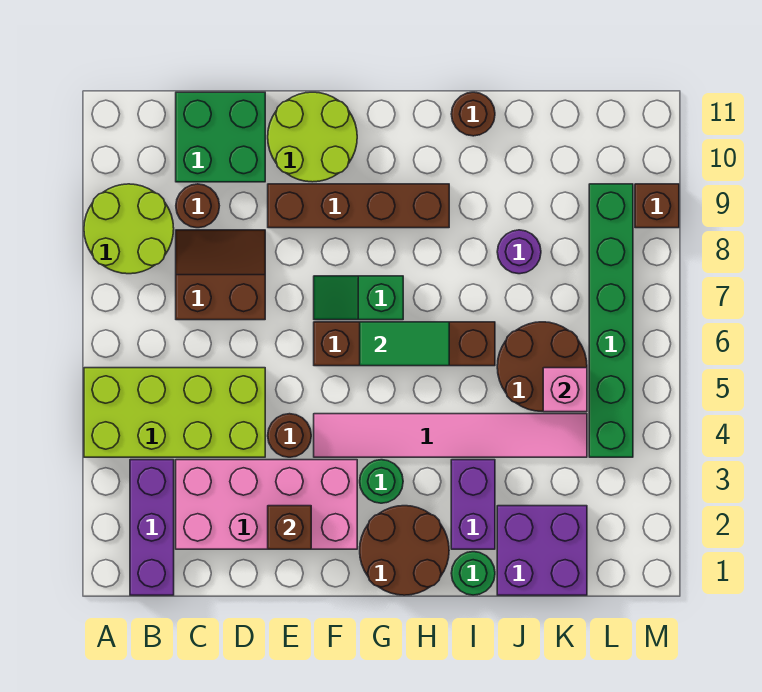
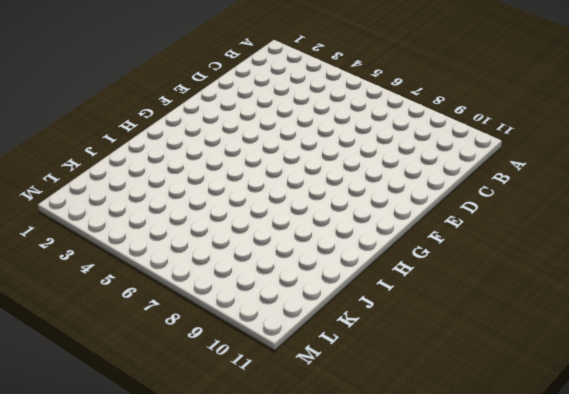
none -> lime 2x4 brick [84,368,265,457]
none -> lime 2x2 round brick [84,184,174,274]
none -> purple 1x3 brick [130,460,174,595]

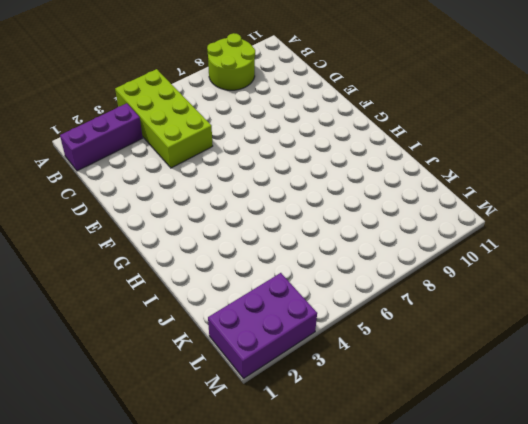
purple 2x3 brick [208,273,317,379] -> none
none -> pink 2x4 brick [176,460,357,549]
none -> brown 2x2 slope [176,230,265,320]
none -> brown 1x1 round brick [176,184,219,228]

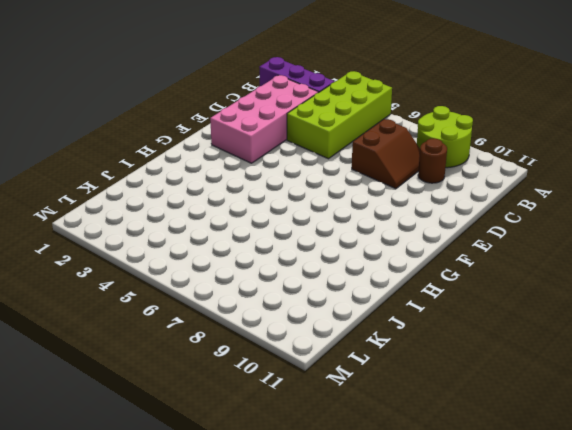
none -> green 2x2 brick [176,92,265,182]
none -> brown 1x1 round brick [268,414,311,457]
none -> brown 1x4 brick [268,184,449,228]

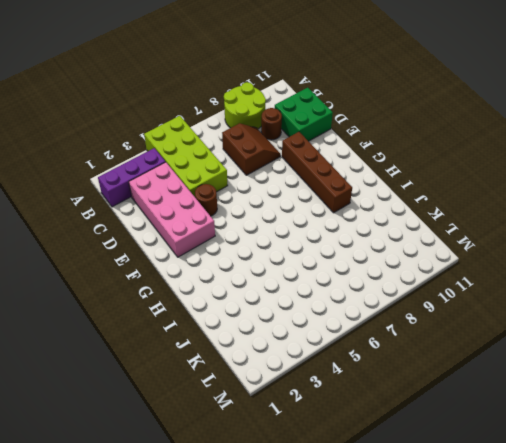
none -> lime 2x2 round brick [268,92,357,182]
none -> pink 1x6 tile [314,414,587,457]
none -> brown 1x4 brick [314,322,495,366]

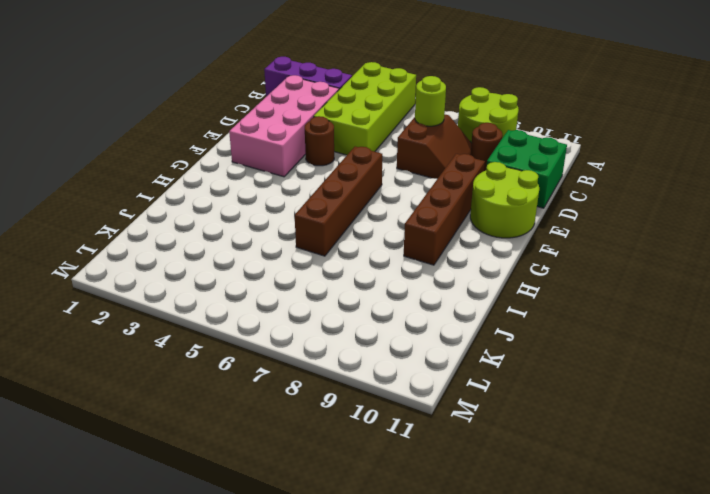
lime 1x1 round brick [415,76,446,126] -> none
none -> pink 1x6 tile [314,414,587,457]
none -> green 1x2 slope [314,276,403,320]
none -> brown 2x2 round brick [360,506,449,595]

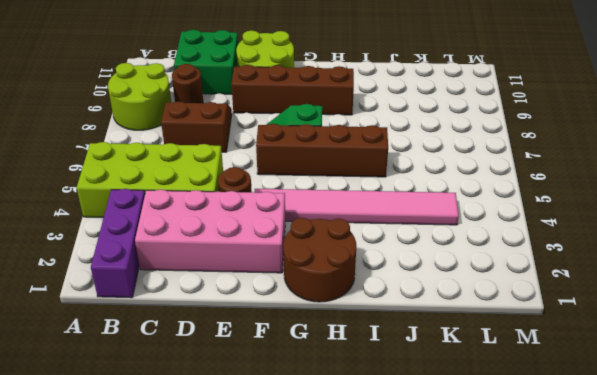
none -> green 1x1 round brick [360,460,403,503]
none -> green 1x1 round brick [451,552,495,595]
none -> purple 1x2 brick [451,460,495,549]

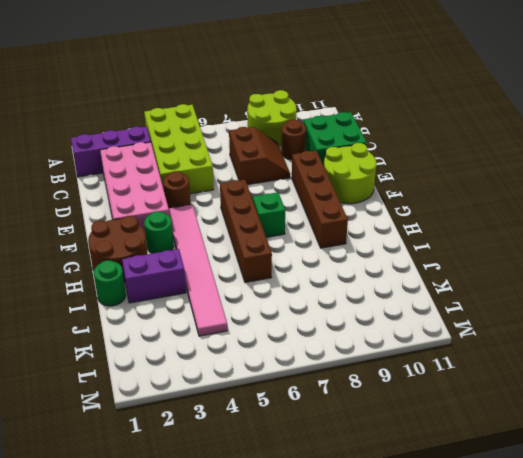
none -> brown 1x1 round brick [451,92,495,136]
none -> purple 2x2 brick [497,506,587,595]
none -> brown 2x2 round brick [497,322,587,411]

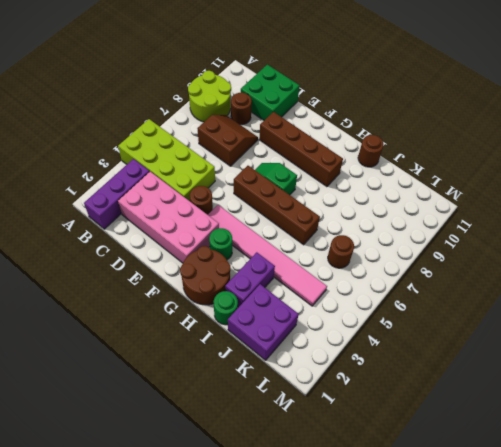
brown 1x1 round brick [328,235,354,268] -> brown 2x2 round brick [497,322,587,411]
none -> lime 2x2 round brick [268,92,357,182]
none -> purple 1x1 round brick [497,230,541,274]
none -> green 1x6 brick [589,184,633,457]

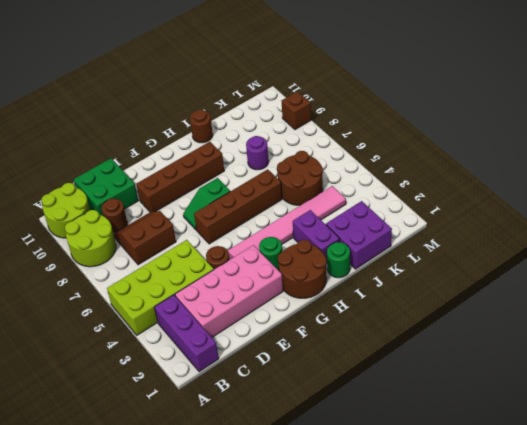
lime 2x2 round brick [41,183,90,238] -> lime 2x2 round brick moved to [268,92,357,182]
none -> green 1x6 brick [589,184,633,457]
none -> brown 1x1 brick [268,506,311,549]
none -> green 1x2 tile [360,322,449,366]

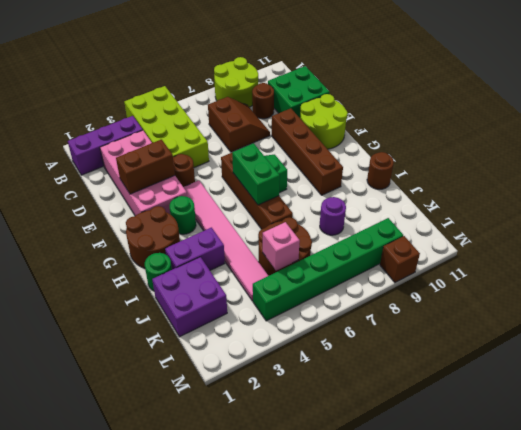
brown 1x2 brick [116,140,175,194] -> brown 1x1 brick [268,506,311,549]
green 1x2 brick [232,143,280,205] -> green 1x2 tile [360,322,449,366]

